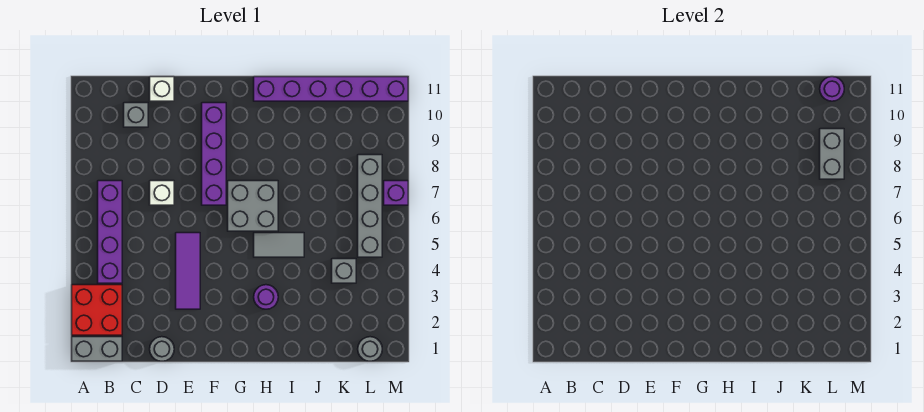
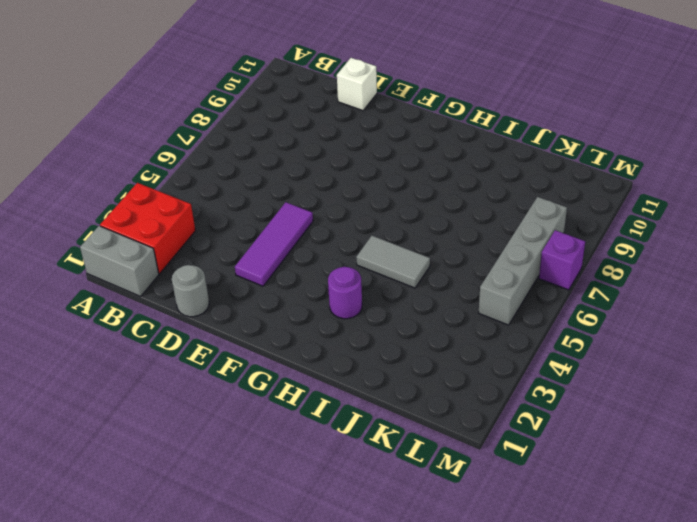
none -> purple 1x4 brick [98,181,122,283]
none -> grey 1x1 brick [124,103,148,127]
none -> white 1x1 brick [150,181,174,205]

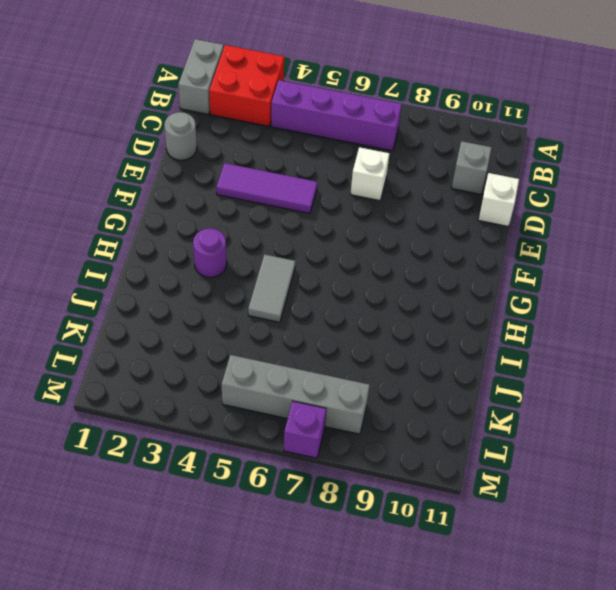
none -> purple 1x4 brick [202,103,226,205]
none -> grey 2x2 brick [228,181,278,231]
none -> purple 1x6 brick [254,77,408,101]

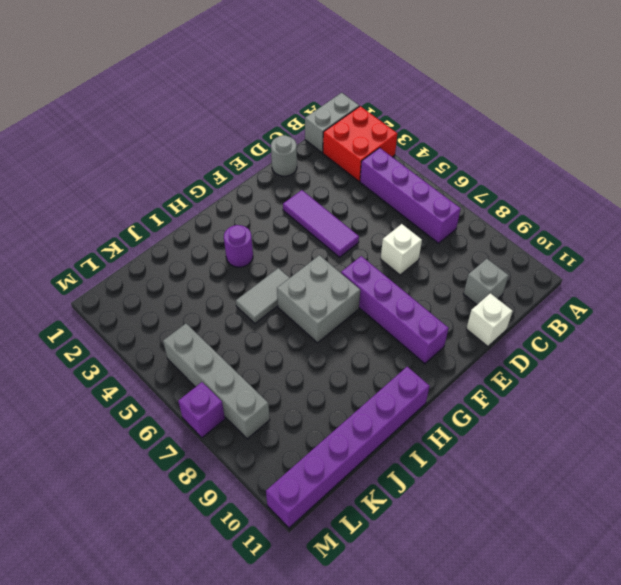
none -> grey 1x1 brick [332,259,356,283]
none -> grey 1x1 round brick [358,337,382,361]
none -> grey 1x2 brick [820,129,844,179]

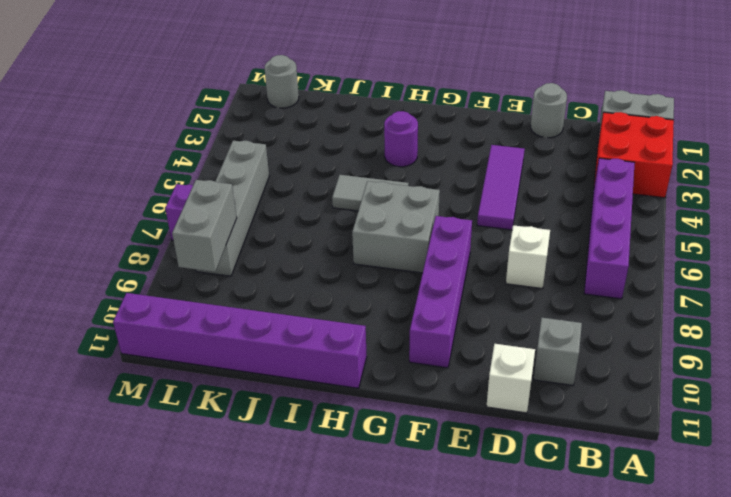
none -> grey 1x1 brick [332,259,356,283]
none -> purple 1x1 round brick [820,77,844,101]

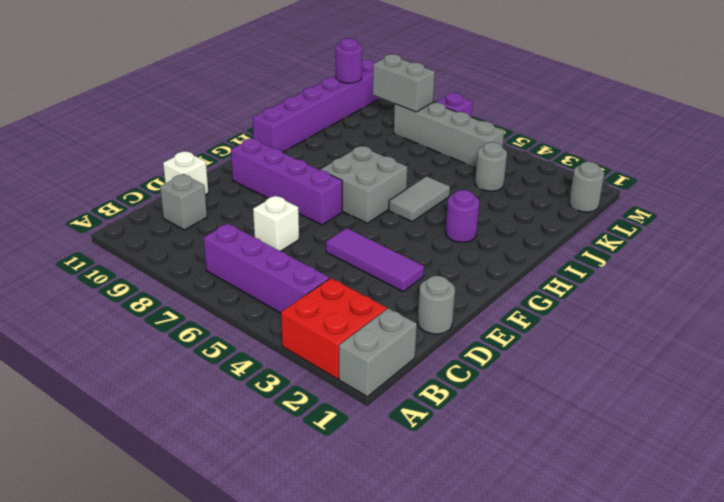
grey 1x1 round brick [475,142,507,191] -> grey 1x1 brick [332,259,356,283]

